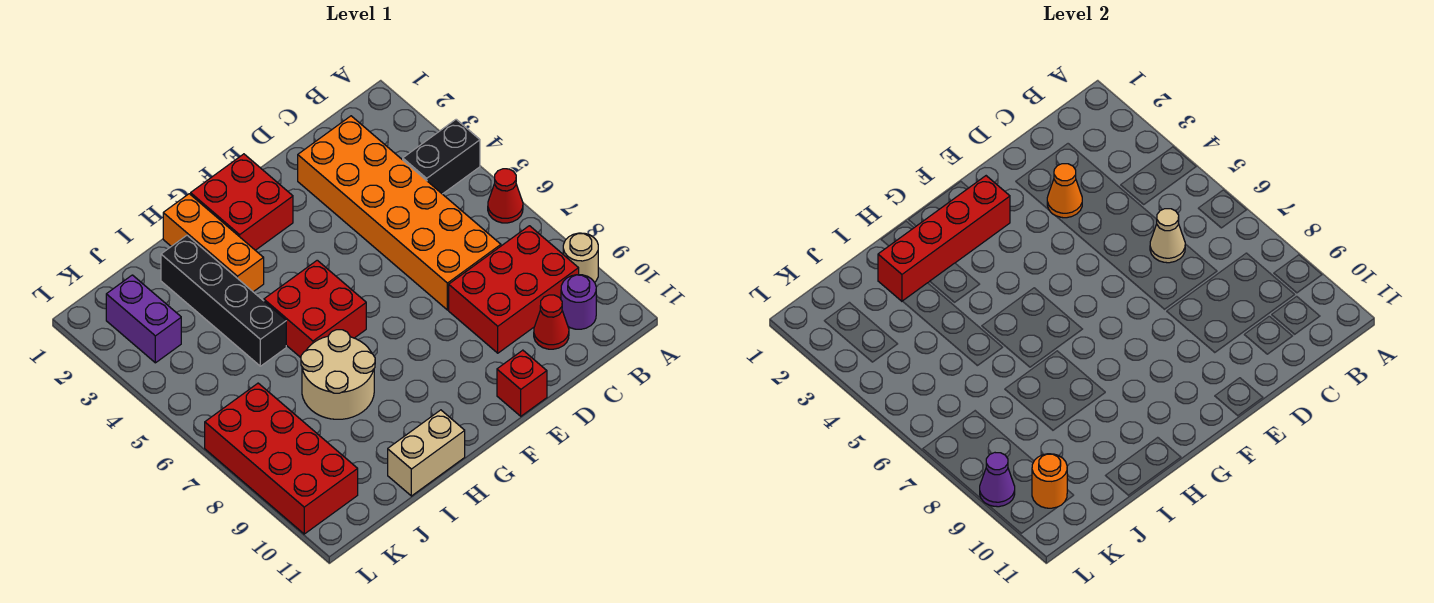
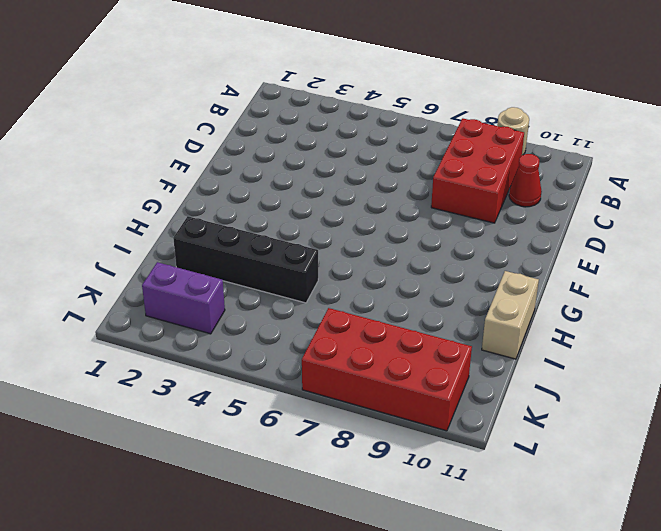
none -> black 1x2 brick [403,119,480,194]
none -> red 1x1 cone [488,169,523,223]
none -> purple 1x1 round brick [561,275,596,329]

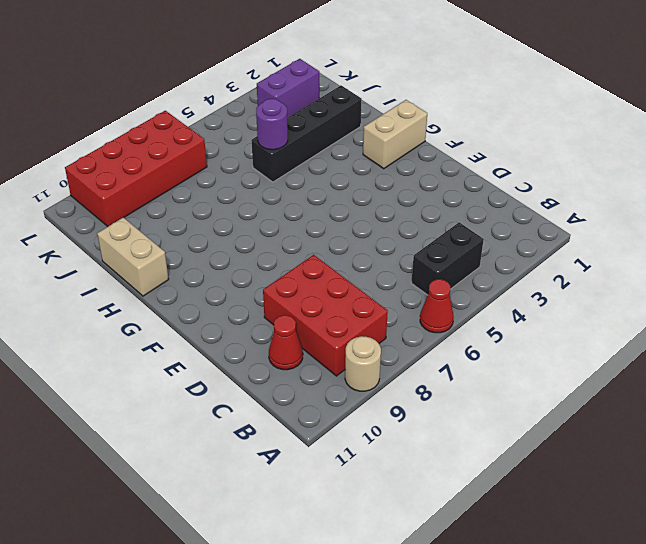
black 1x2 brick [411,222,484,295] -> black 1x2 brick turned to [403,119,480,194]
tan 1x2 brick [363,100,427,169] -> red 2x2 brick [191,154,293,250]
purple 1x1 round brick [256,99,288,150] -> purple 1x1 round brick moved to [561,275,596,329]
none -> orange 2x6 brick [298,116,501,310]
none -> red 1x1 brick [497,350,547,416]
none -> red 2x2 brick [264,260,366,358]

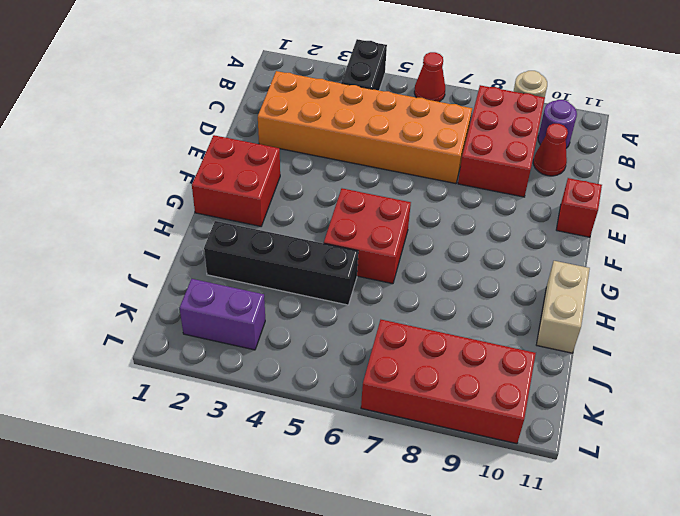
none -> orange 1x3 brick [163,194,264,292]
none -> tan 2x2 round brick [301,330,375,419]
none -> tan 1x1 cone [1150,209,1185,263]

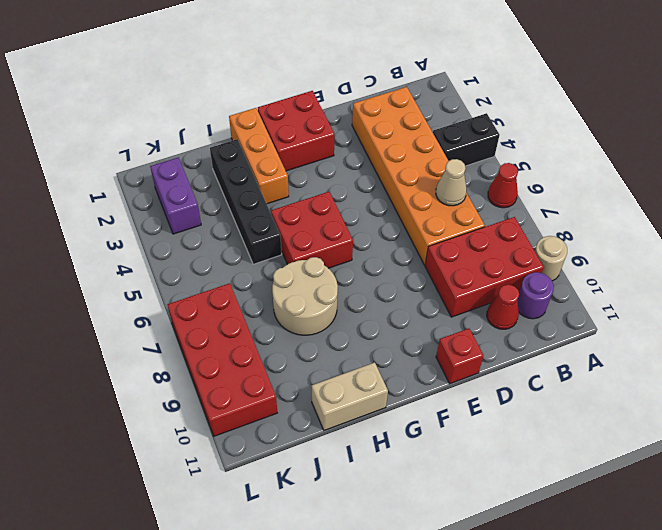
none -> orange 1x1 cone [1047,164,1082,218]
none -> red 1x4 brick [878,176,1010,301]
none -> orange 1x1 round brick [1032,454,1067,508]

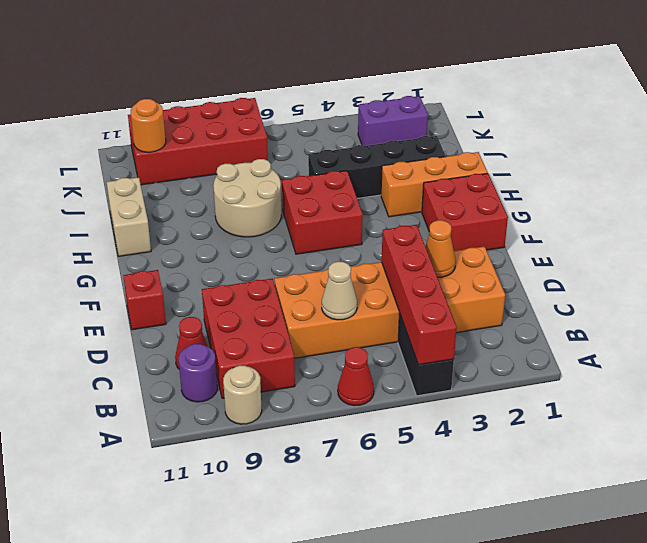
red 1x4 brick [382,225,457,365] -> red 1x4 brick moved to [878,176,1010,301]
none -> purple 1x1 cone [980,453,1015,507]

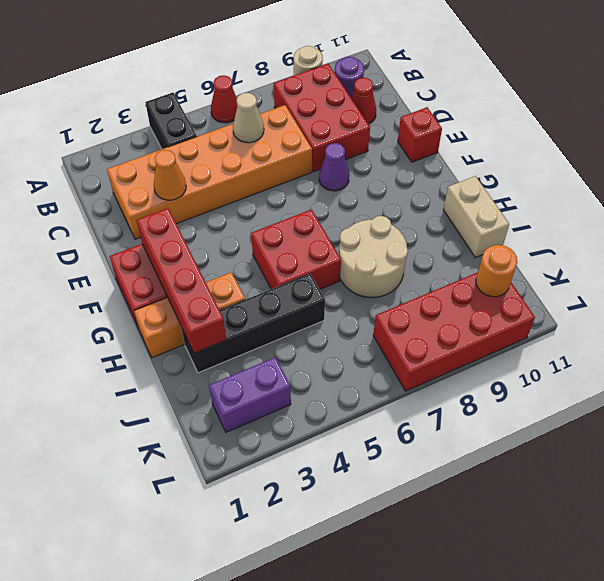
purple 1x1 cone [319,143,349,191] -> purple 1x1 cone moved to [980,453,1015,507]

